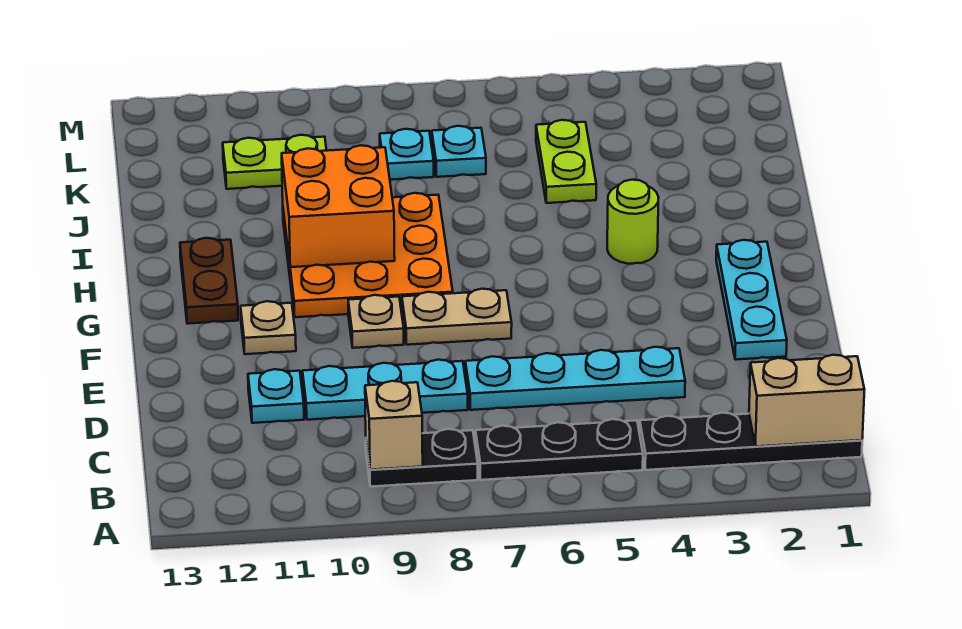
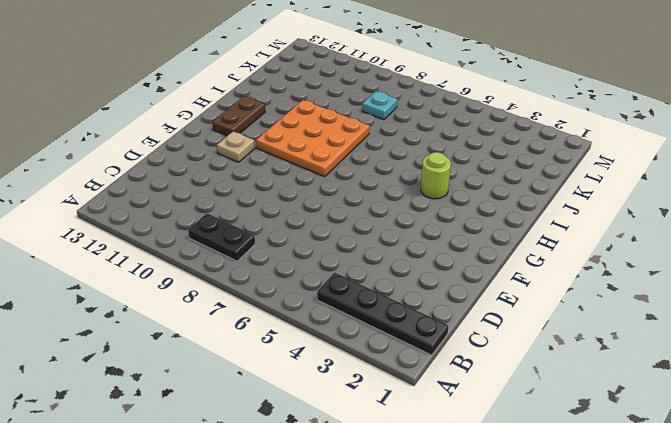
none -> black 1x3 plate [476,419,643,480]
none -> cyan 1x4 plate [465,347,685,410]
none -> cyan 1x3 plate [302,360,468,420]

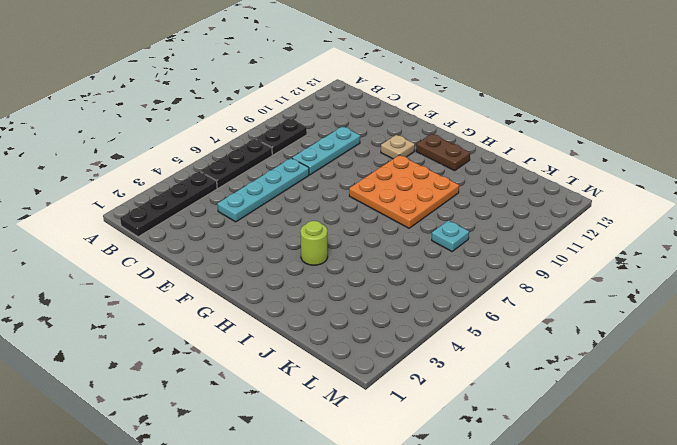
none -> cyan 1x1 plate [248,369,304,423]
none -> cyan 1x3 plate [716,240,787,360]
none -> tan 1x2 plate [402,289,512,345]

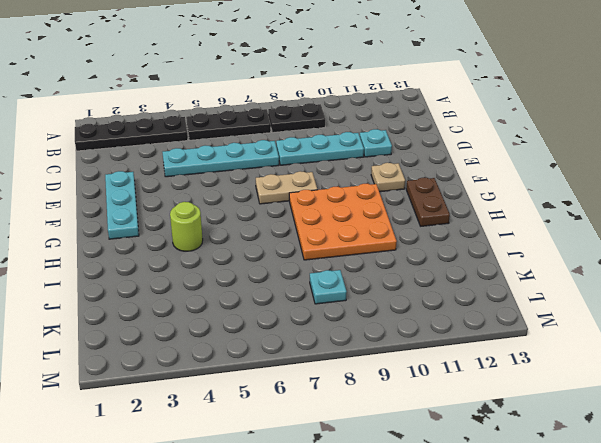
none -> tan 1x1 plate [348,295,404,348]
none -> lime 1x2 plate [536,120,596,203]
none -> cyan 1x1 plate [432,126,486,177]

